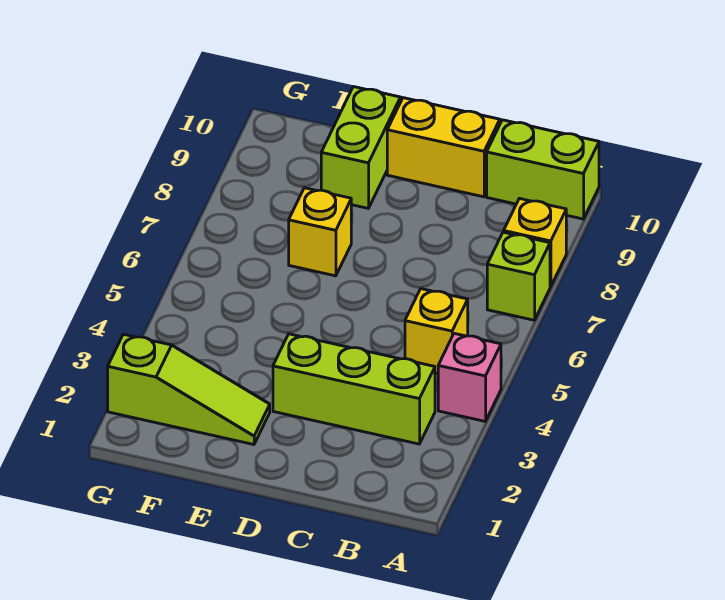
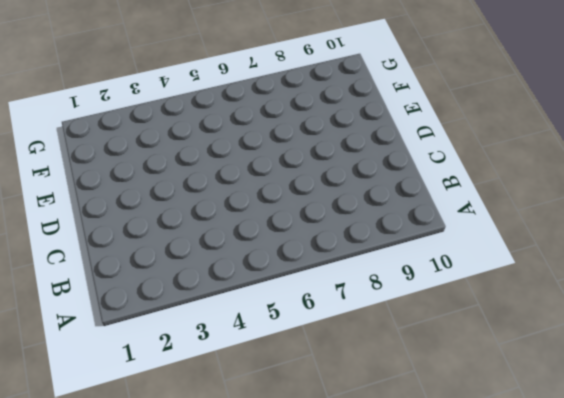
none -> pink 1x1 brick [438,333,501,421]
none -> lime 1x1 brick [487,232,550,320]

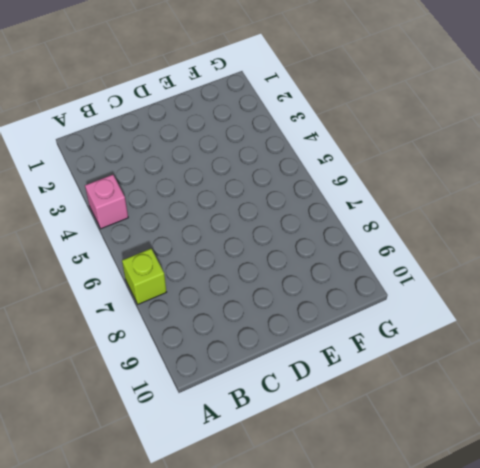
none -> yellow 1x1 brick [504,198,566,287]
none -> lime 1x2 brick [487,120,599,219]

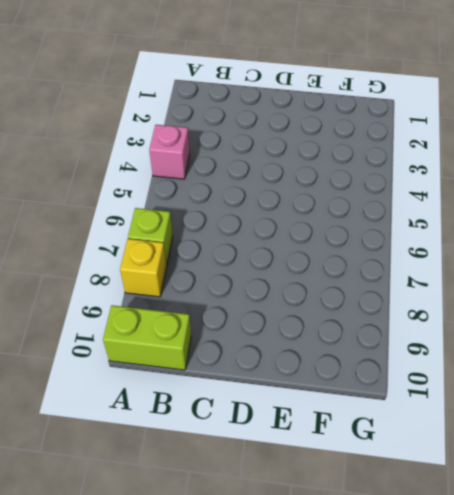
none -> lime 1x3 brick [273,334,435,444]
none -> yellow 1x1 brick [405,289,468,373]

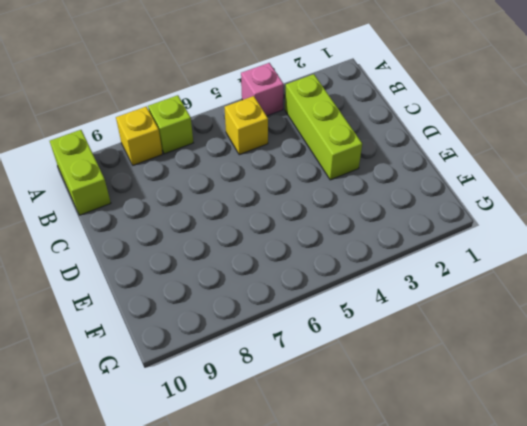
none -> yellow 1x2 brick [387,98,500,197]
none -> lime 1x3 slope [108,334,270,445]

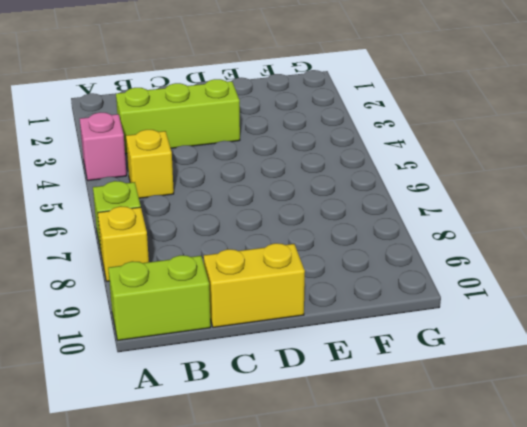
none -> lime 1x3 slope [108,334,270,445]
none -> yellow 1x1 brick [289,188,351,276]

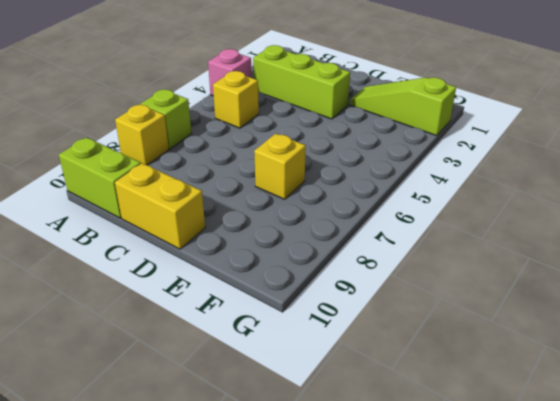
none -> lime 1x2 brick [321,87,400,208]

